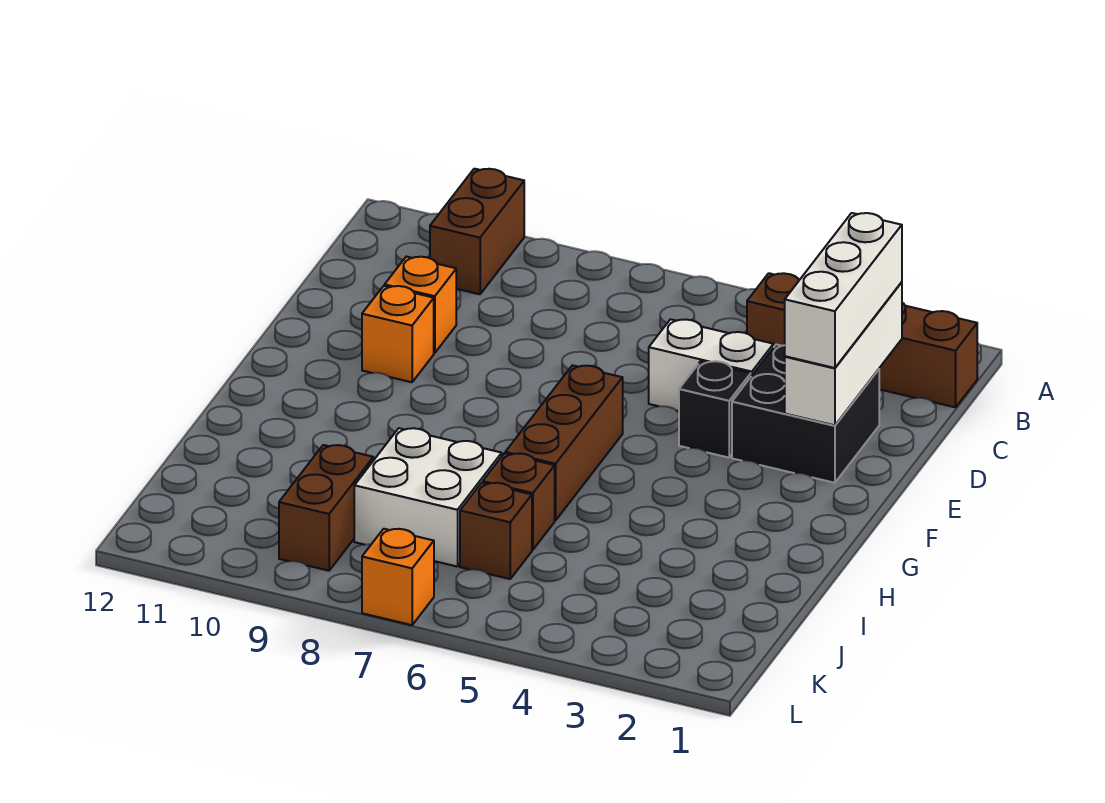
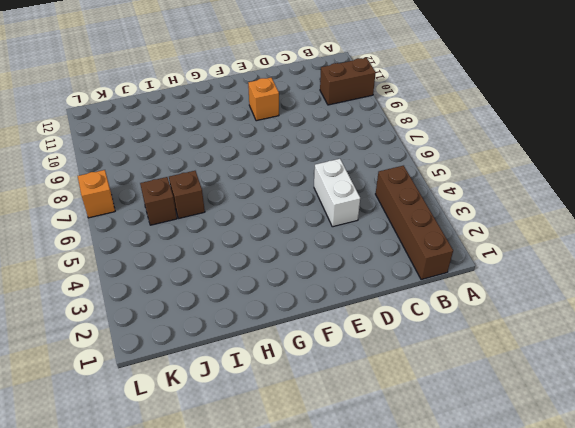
none -> black 2x2 brick [732,344,879,483]
none -> orange 1x1 brick [385,257,456,353]
none -> black 1x1 brick [679,361,751,458]

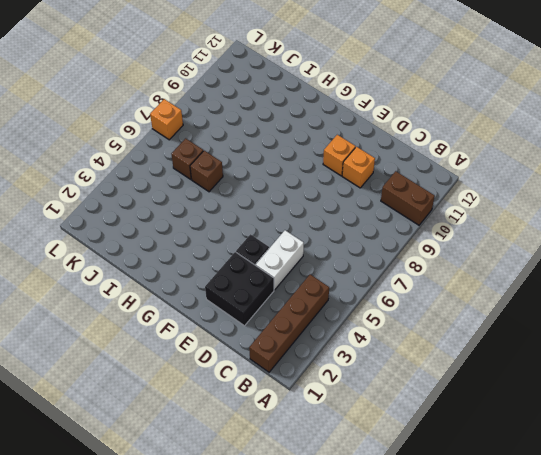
none -> brown 1x3 brick [505,365,623,520]
none -> white 2x2 brick [354,428,502,567]
none -> brown 1x2 brick [279,445,373,571]

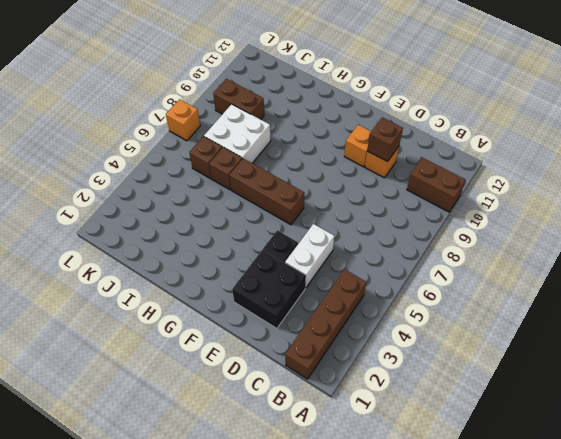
brown 1x1 brick [367,117,403,162] -> none
none -> white 1x3 brick [785,282,902,425]
none -> white 1x3 brick [785,213,902,368]

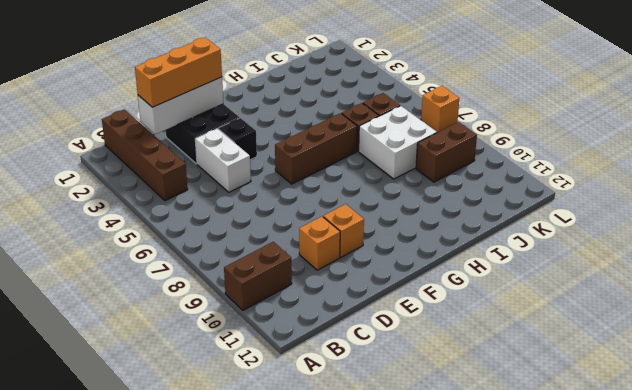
orange 1x3 brick [135,37,222,107] -> white 1x3 brick [785,213,902,368]

